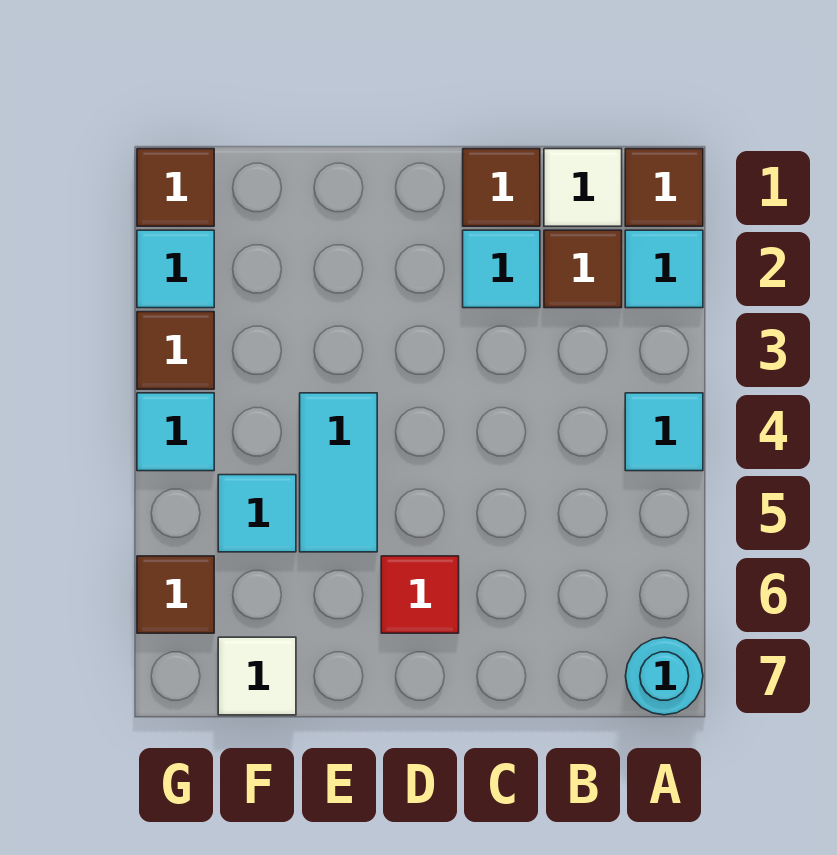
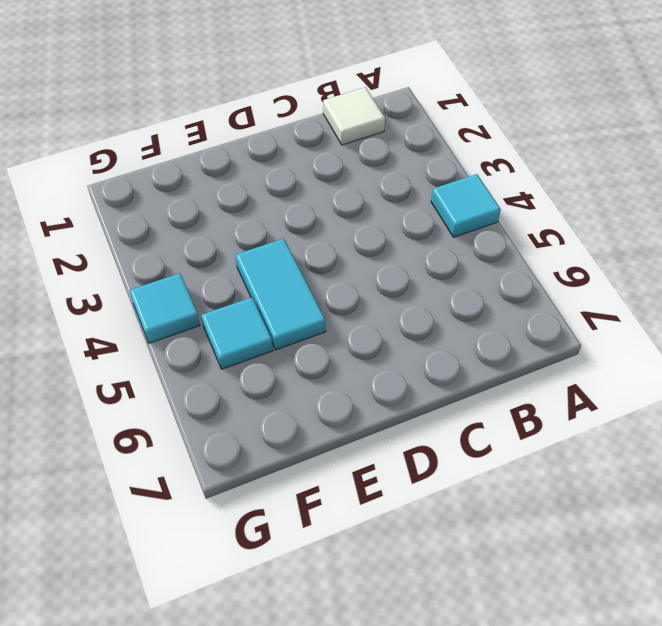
none -> brown 1x1 tile [625,149,703,226]
none -> cyan 1x1 tile [625,230,703,308]
none -> cyan 1x1 round brick [626,637,703,715]

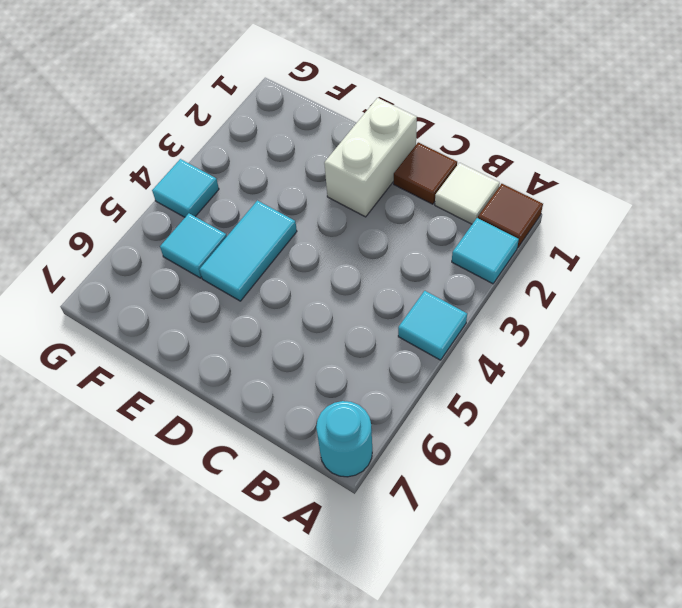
white 1x2 brick [324,98,417,217] -> none
none -> brown 1x1 tile [544,230,622,308]
none -> cyan 1x1 tile [463,230,540,308]
none -> red 1x1 tile [381,556,459,633]

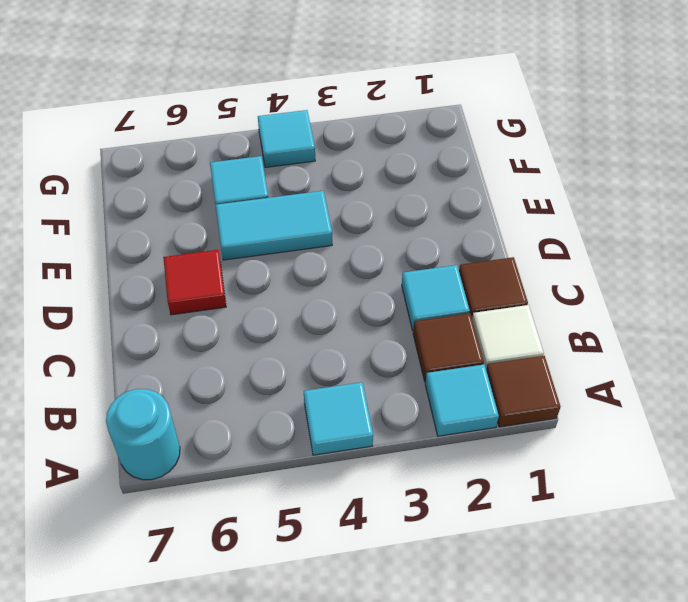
none -> white 1x1 tile [218,637,296,715]
none -> brown 1x1 tile [137,149,214,226]
none -> cyan 1x1 tile [137,230,214,308]

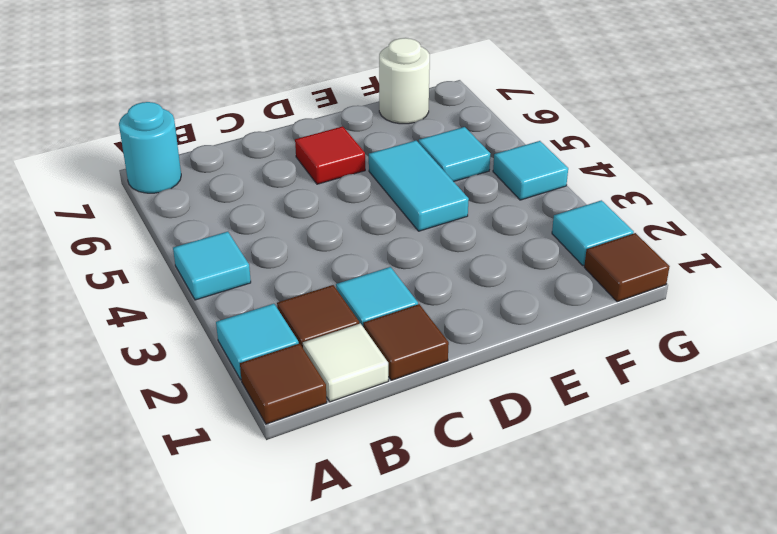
white 1x1 round brick [379,38,430,124] -> white 1x1 tile [218,637,296,715]
none -> brown 1x1 tile [137,312,214,389]
none -> brown 1x1 tile [137,556,214,633]

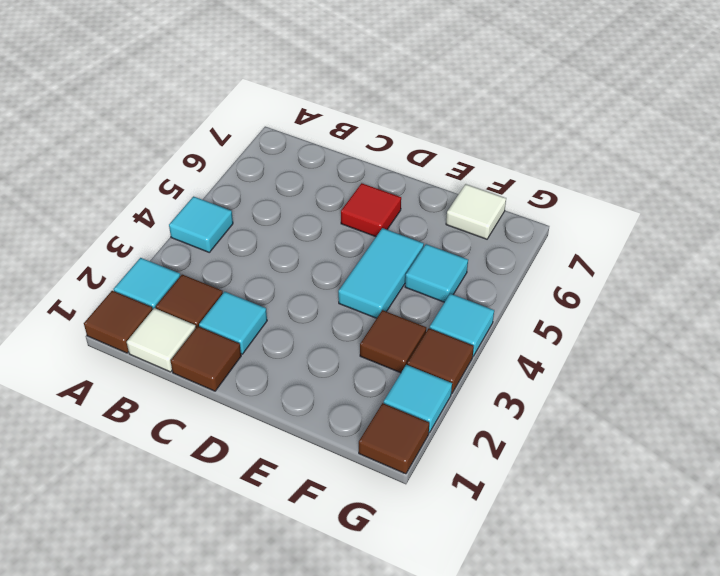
brown 1x1 tile [360,310,426,373] -> brown 1x1 tile moved to [137,556,214,633]
none -> cyan 1x1 round brick [626,637,703,715]

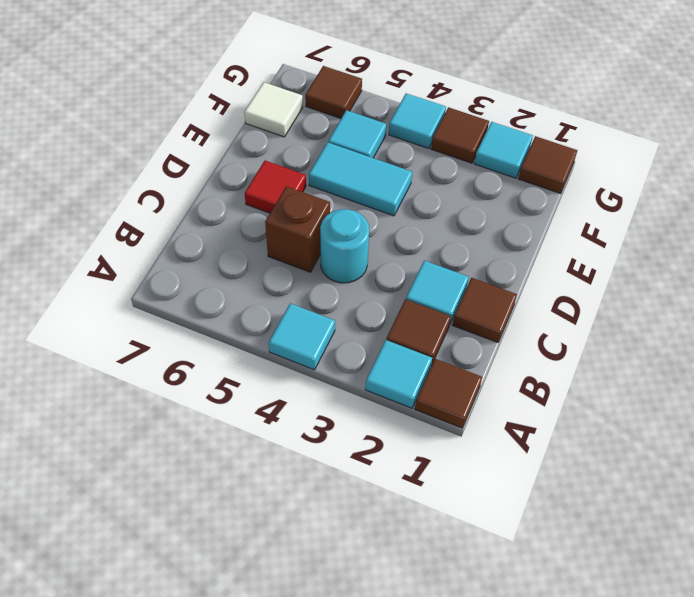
cyan 1x1 round brick [320,209,369,283] -> cyan 1x1 round brick moved to [626,637,703,715]
brown 1x1 brick [265,186,330,272] -> none
none -> white 1x1 tile [544,149,622,226]

